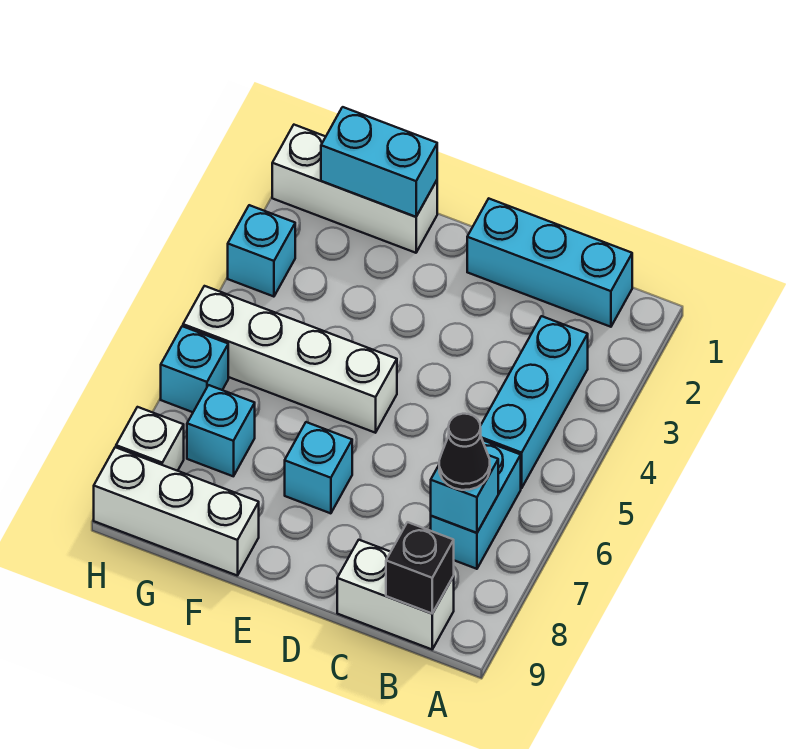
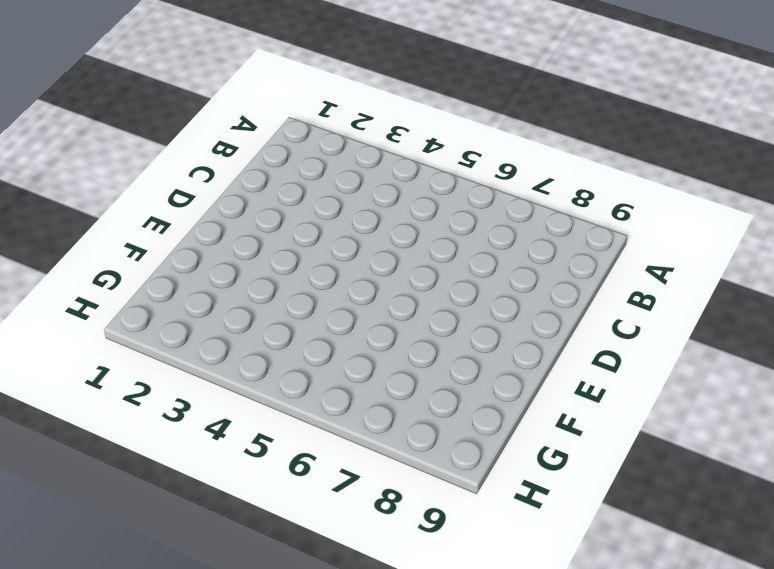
none -> cyan 1x3 brick [467,199,632,327]
none -> cyan 1x3 brick [480,316,588,488]
none -> cyan 1x2 brick [431,440,521,569]

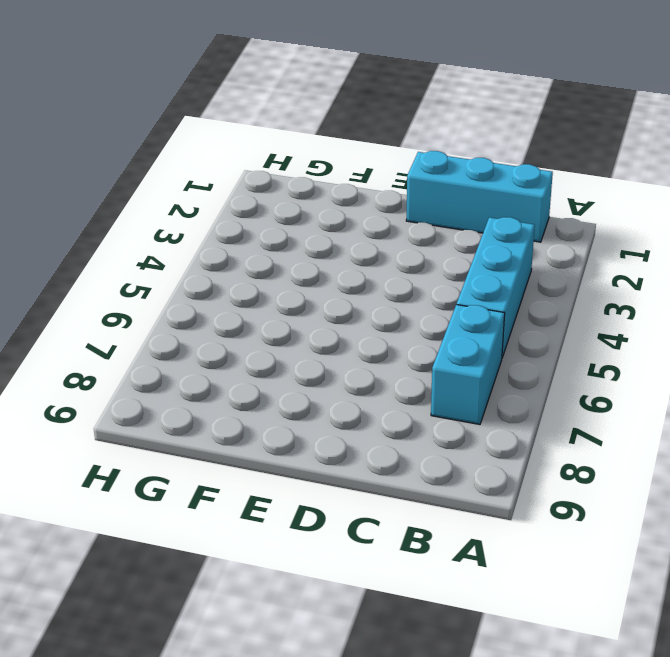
none -> white 1x2 brick [337,540,454,649]
none -> white 1x4 brick [183,286,397,433]
none -> cyan 1x1 brick [285,422,352,513]

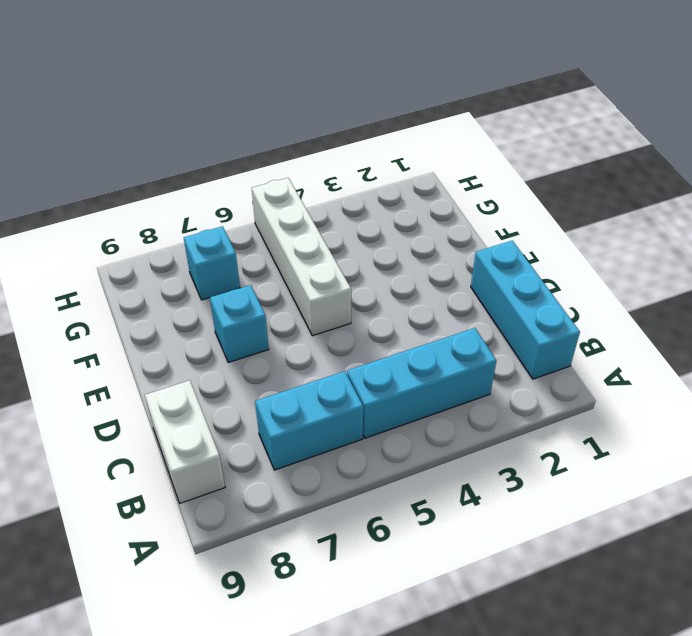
none -> white 1x3 brick [272,125,437,253]
none -> white 1x3 brick [94,447,259,576]
none -> cyan 1x1 brick [228,205,295,297]

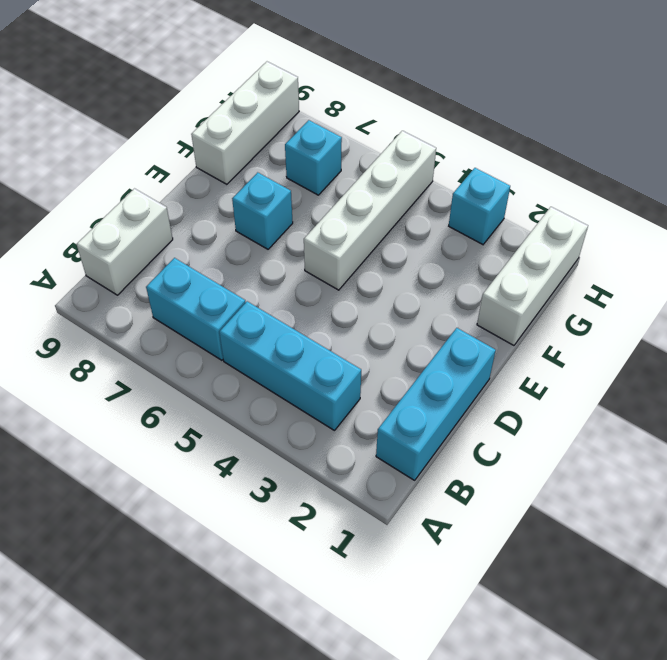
none -> cyan 1x1 brick [161,326,228,412]
none -> white 1x1 brick [116,407,184,471]
none -> cyan 1x1 brick [431,455,498,533]

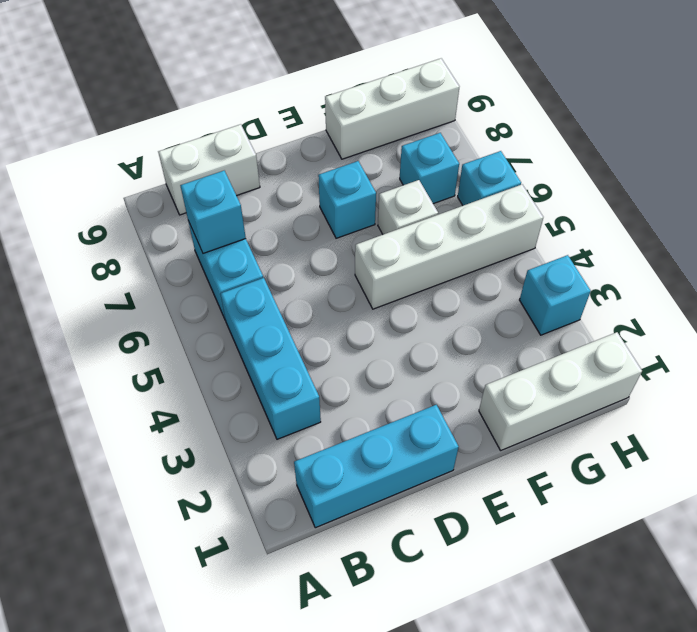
white 1x1 brick [378,180,438,234] -> white 1x1 brick moved to [116,407,184,471]
none -> black 1x1 brick [386,522,454,613]
none -> cyan 1x2 brick [321,107,437,217]
none -> black 1x1 cone [439,414,490,490]

